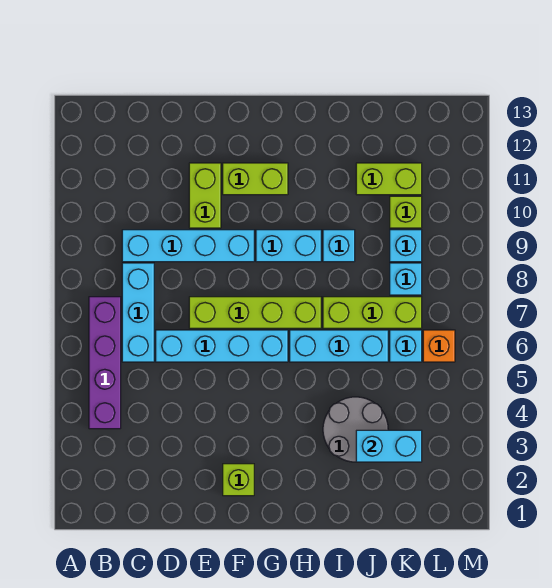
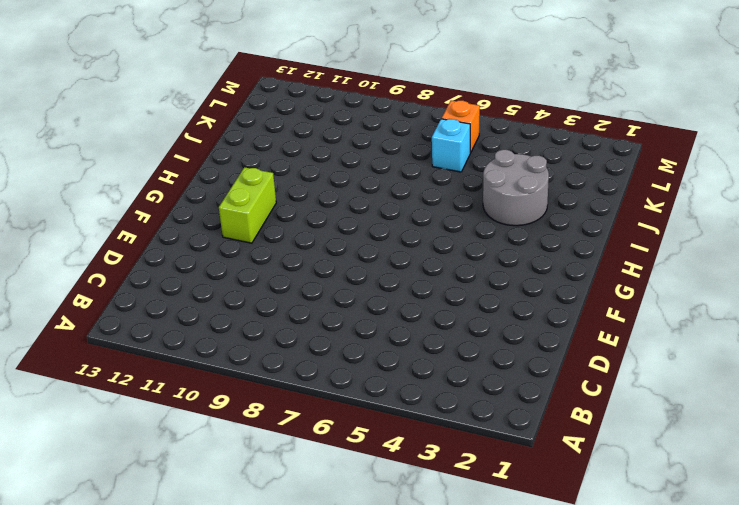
none -> purple 1x4 brick [89,297,121,429]
none -> cyan 1x3 brick [122,263,154,362]
none -> cyan 1x4 brick [122,230,254,262]

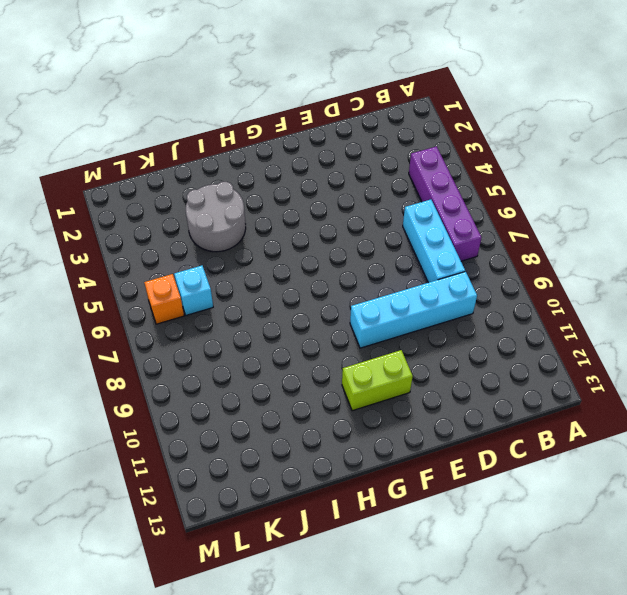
none -> cyan 1x4 brick [156,330,288,362]
none -> lime 1x4 brick [189,297,321,328]
none -> lime 1x2 brick [189,163,221,228]

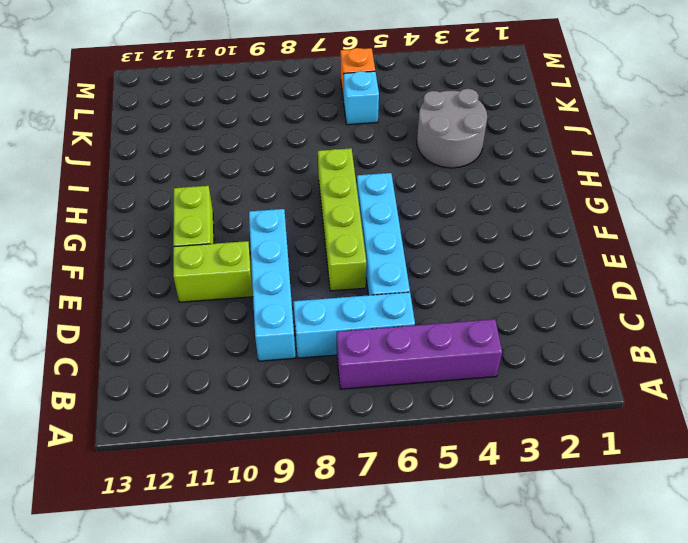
none -> lime 1x1 brick [223,464,254,496]
none -> cyan 1x2 brick [256,230,321,262]
none -> cyan 1x3 brick [290,330,388,362]

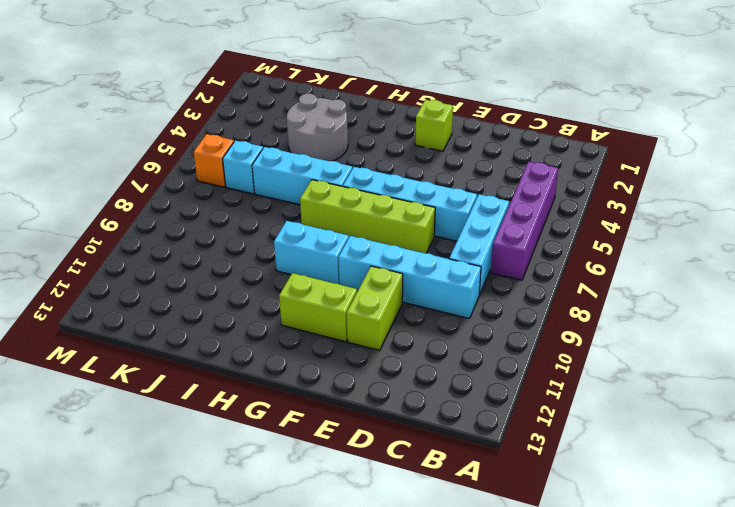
none -> lime 1x3 brick [323,297,422,328]
none -> cyan 1x1 brick [323,230,355,262]
none -> lime 1x2 brick [356,163,422,195]

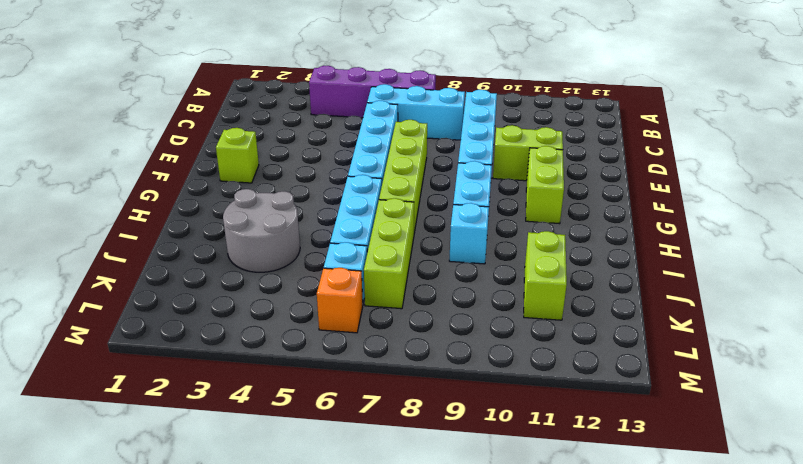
none -> cyan 1x1 brick [390,263,422,295]
none -> cyan 1x1 brick [390,230,422,262]
none -> lime 1x1 brick [390,196,422,228]

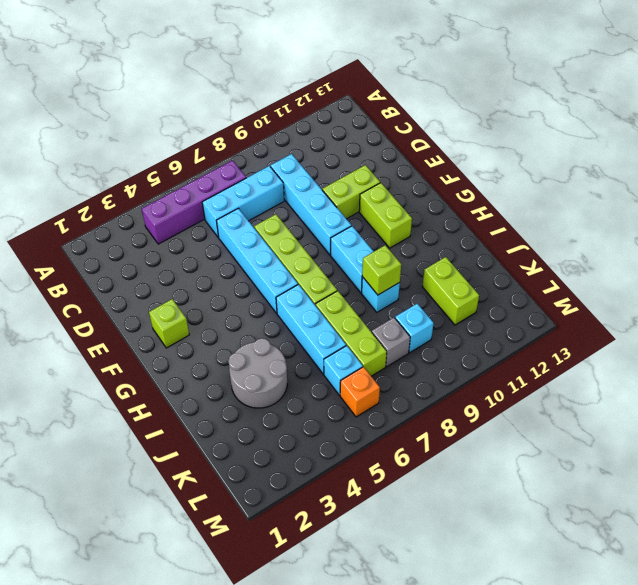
lime 1x1 brick [362,245,401,295] -> lime 1x1 brick moved to [390,196,422,228]
grey 1x1 brick [372,318,410,367] -> cyan 1x1 brick [390,263,422,295]
none -> cyan 1x2 brick [356,430,422,462]

